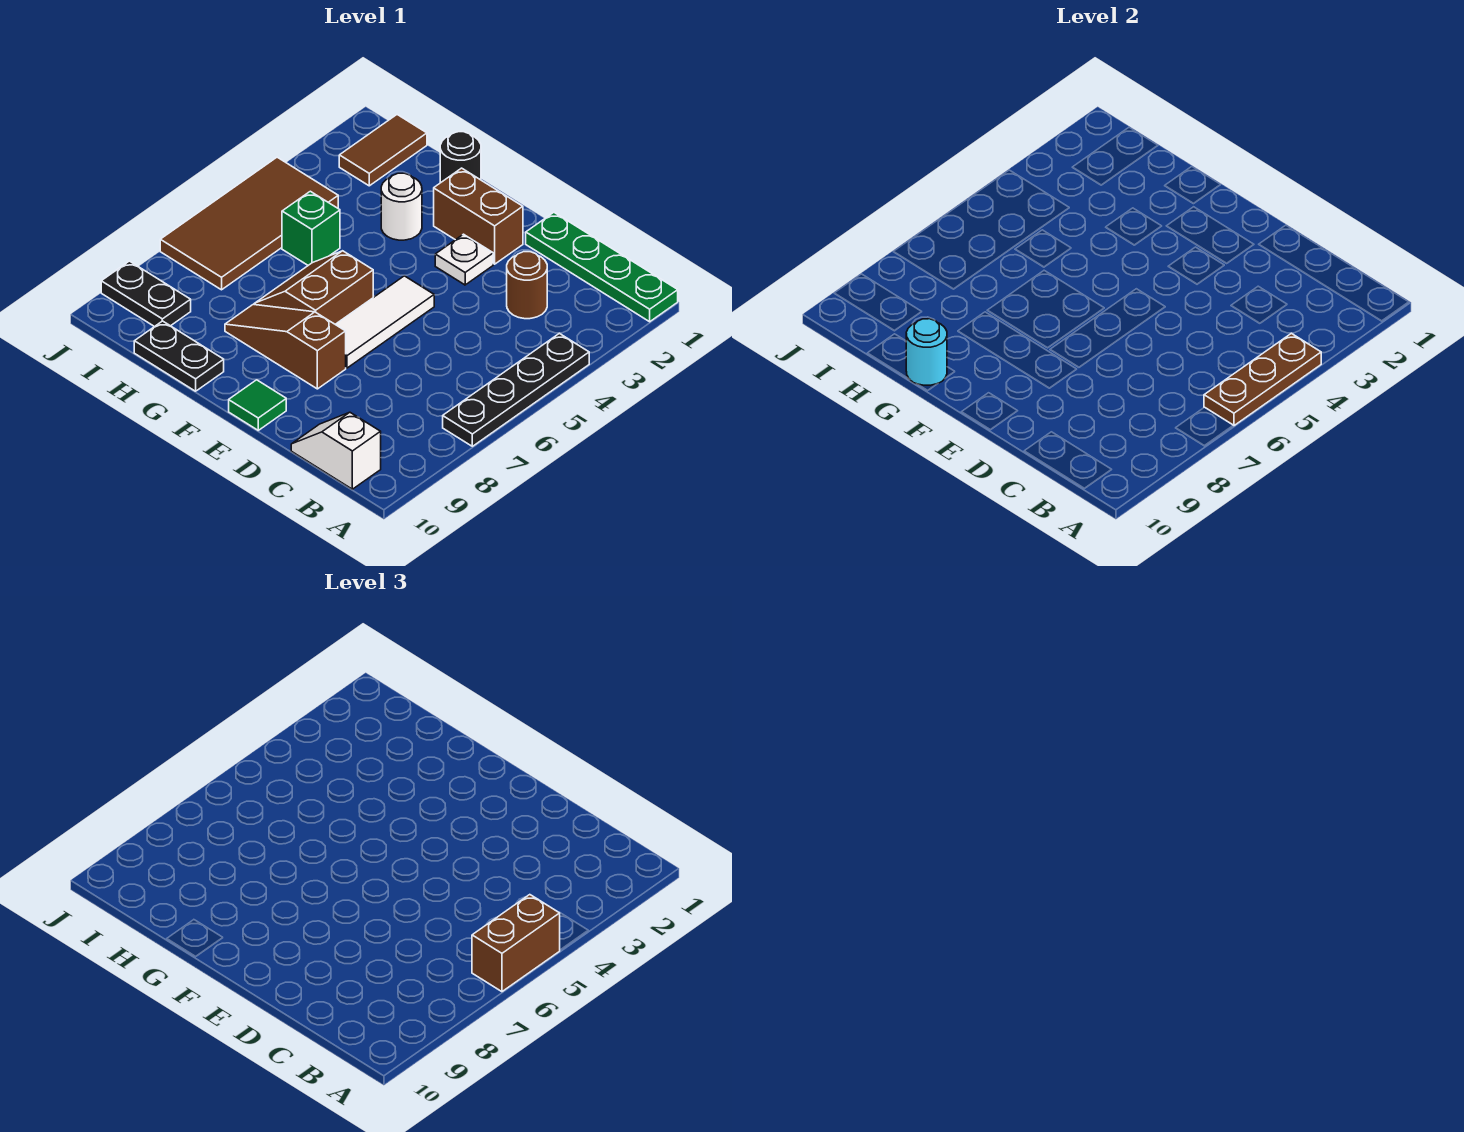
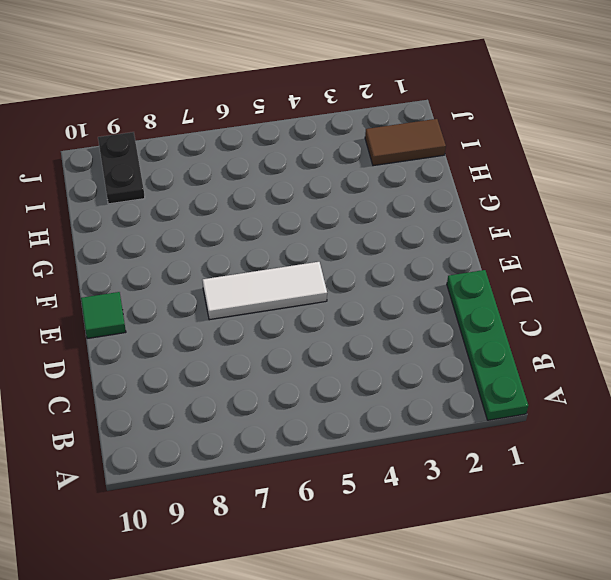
none -> black 1x4 plate [443,333,589,446]
none -> white 1x2 slope [291,412,381,489]
none -> brown 1x1 round brick [507,252,547,319]

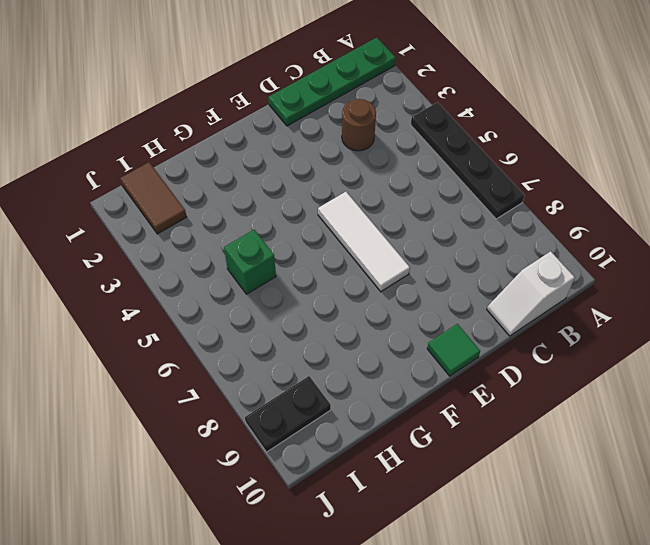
none -> brown 1x2 brick [434,168,523,264]
none -> white 1x1 plate [435,234,493,285]
none -> brown 1x3 slope [225,304,346,389]

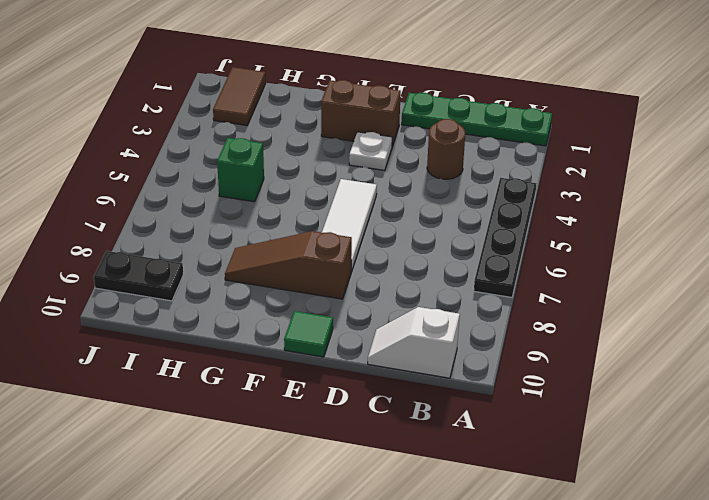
none -> brown 2x2 slope [254,251,373,324]
none -> black 1x1 round brick [440,132,481,183]
none -> white 1x1 round brick [381,173,422,240]

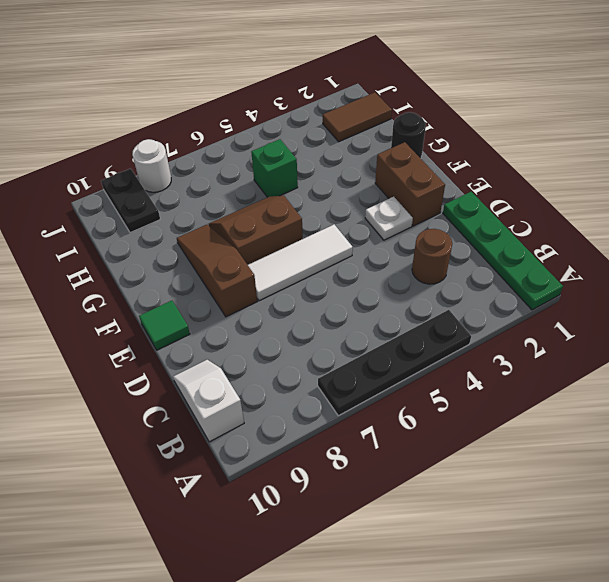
white 1x1 round brick [132,139,171,192] -> white 1x1 round brick moved to [381,173,422,240]
none -> black 1x2 plate [134,321,224,391]
none -> brown 2x4 tile [160,157,338,290]
none -> brown 1x3 plate [1204,333,1321,426]

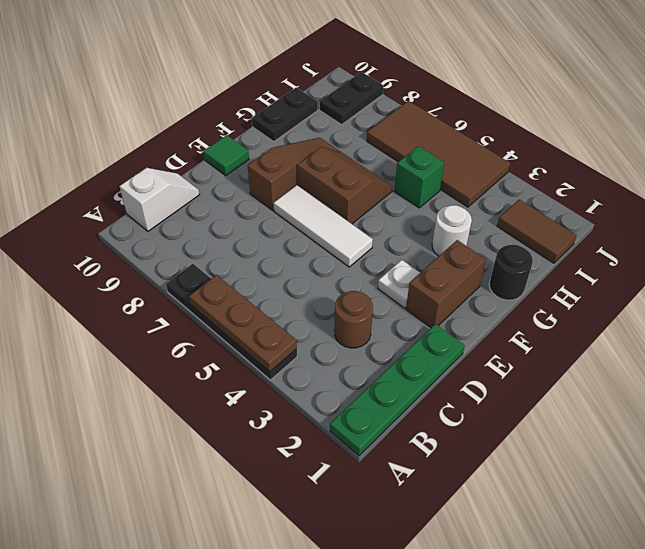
none -> cyan 1x1 round brick [906,319,947,385]
none -> brown 1x2 brick [472,895,560,992]

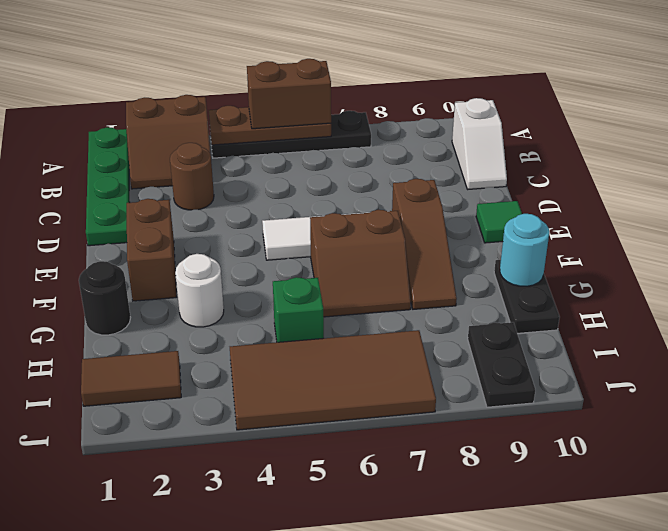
brown 2x2 slope [126,95,211,189] -> none
none -> white 1x1 plate [435,234,493,285]

